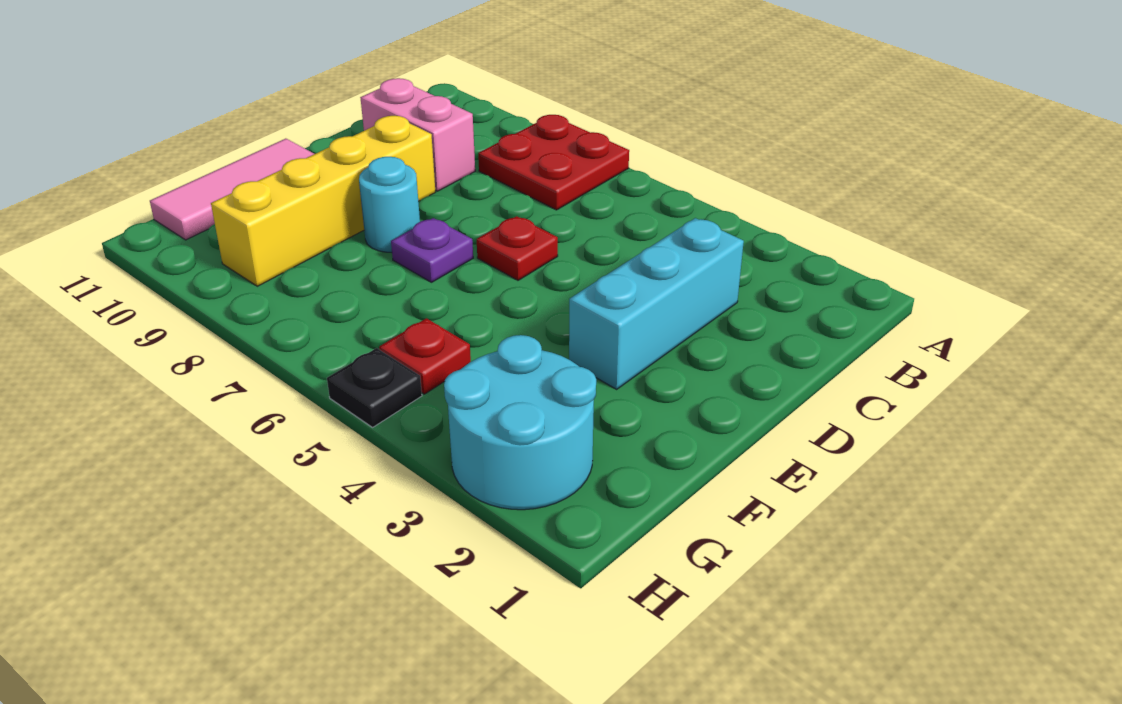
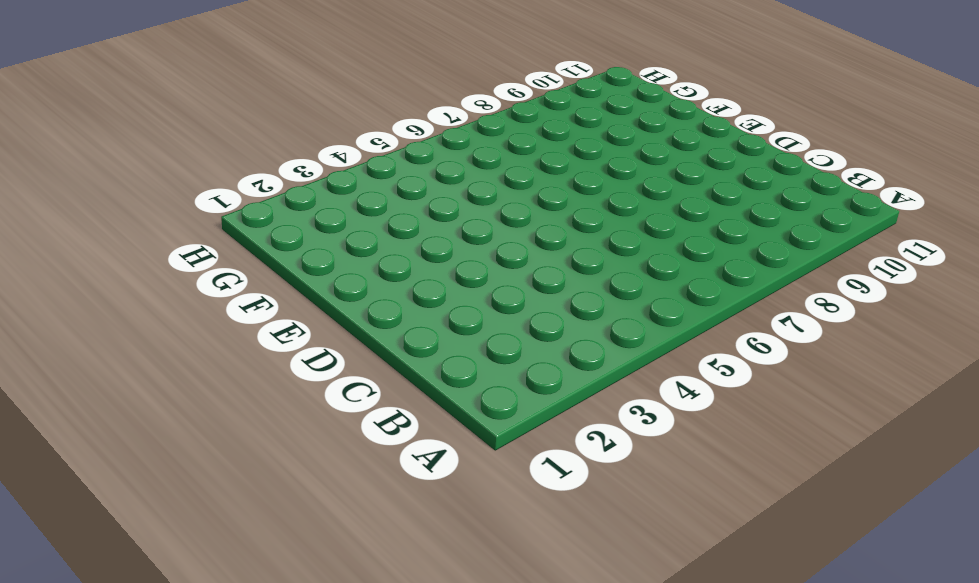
none -> red 2x2 plate [478,115,629,210]
none -> cyan 1x3 brick [569,218,744,389]

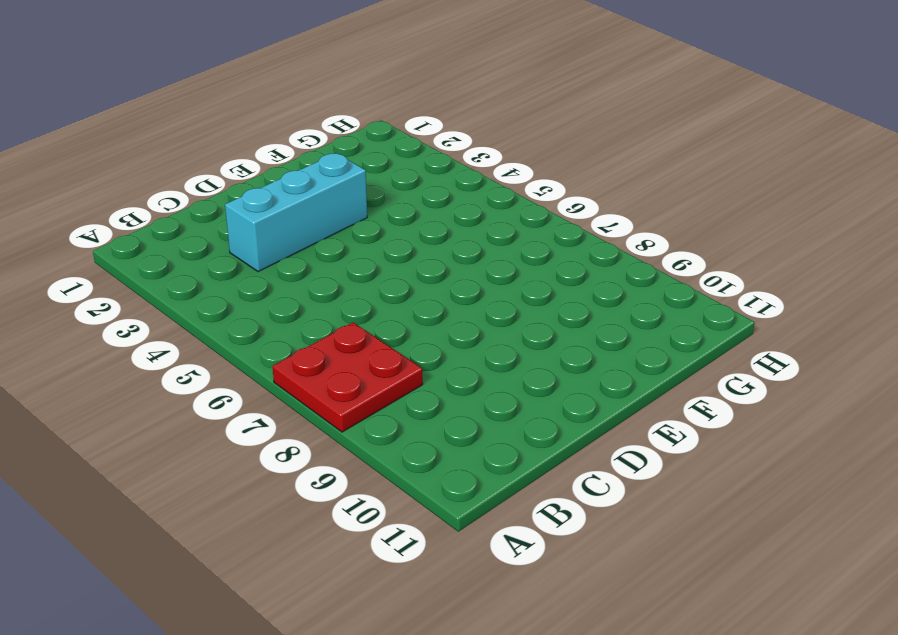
none -> pink 1x2 brick [360,78,475,191]
none -> red 1x1 plate [477,216,558,280]

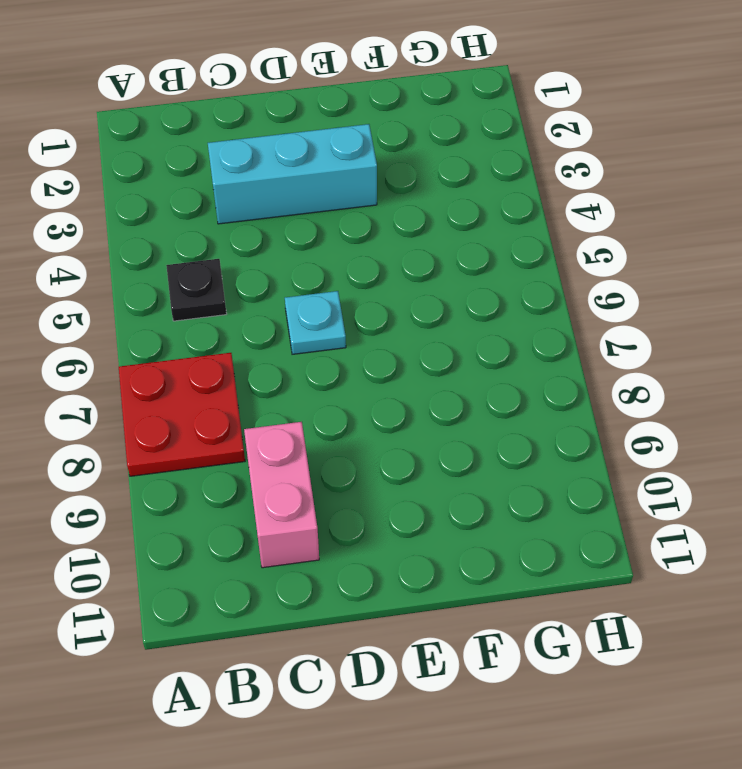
black 1x1 plate [166,259,227,321] -> black 1x1 plate moved to [327,348,422,427]
cyan 1x1 plate [285,291,346,354] -> red 1x1 plate [477,216,558,280]
none -> yellow 1x4 brick [211,116,435,286]
none -> purple 1x1 plate [391,218,473,282]

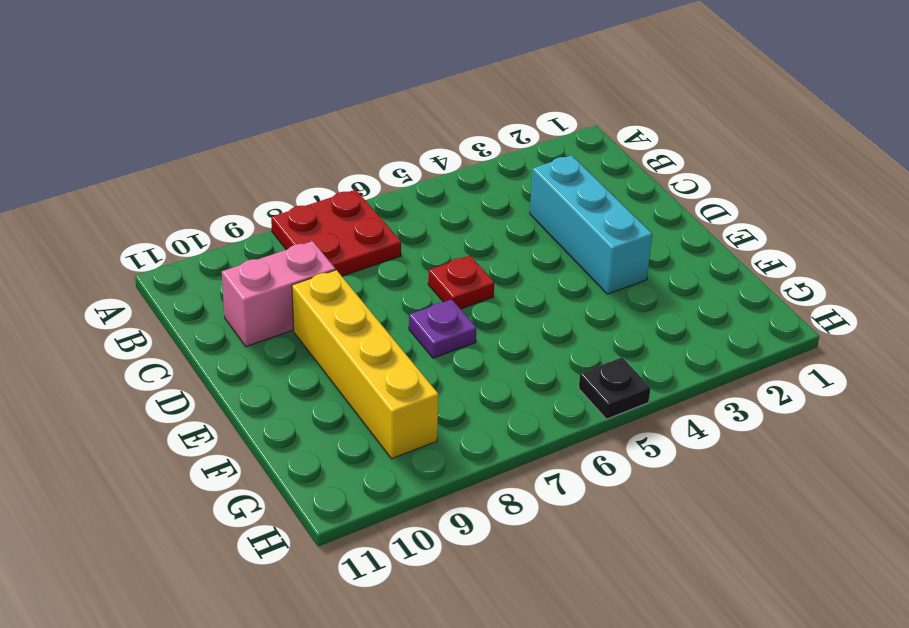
none -> cyan 1x1 round brick [359,157,420,252]
none -> pink 1x3 tile [150,139,314,240]

